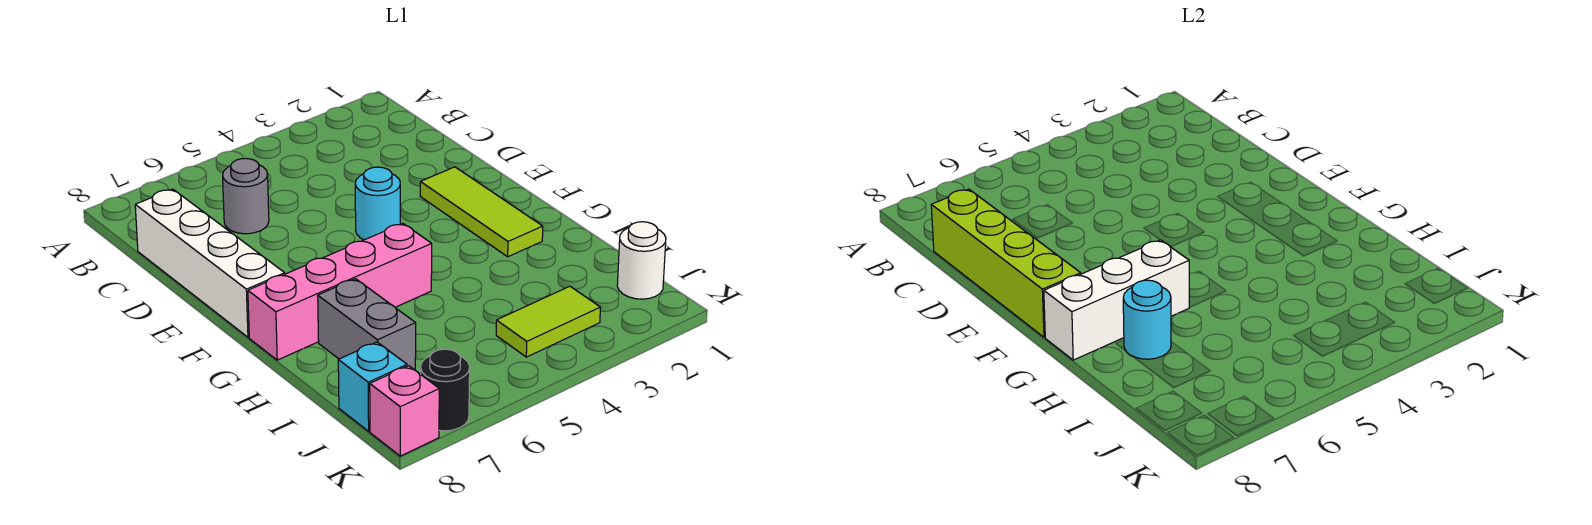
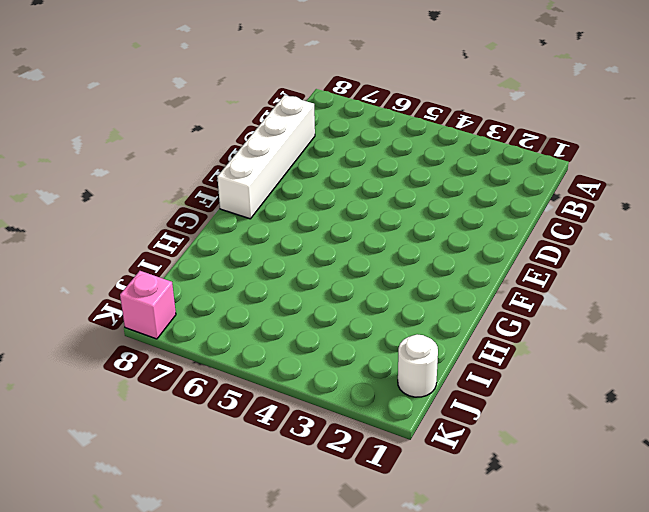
none -> grey 1x1 round brick [223,158,269,234]
none -> lime 1x3 tile [420,167,543,257]
none -> cyan 1x1 round brick [355,167,400,240]

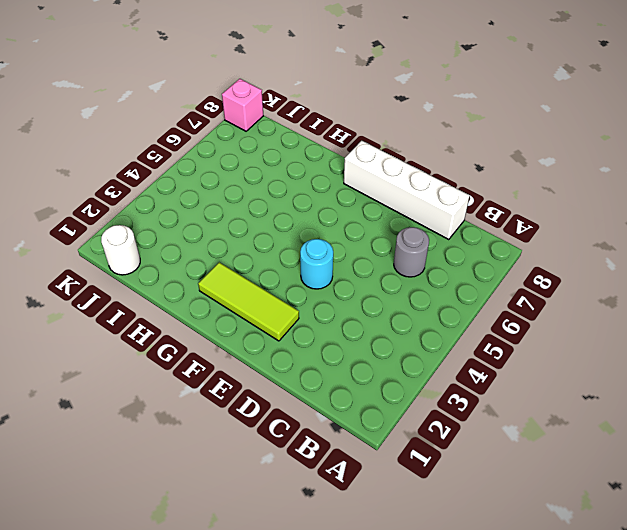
none -> pink 1x4 brick [248,223,432,360]
none -> grey 1x2 brick [318,279,416,370]
none -> lime 1x2 tile [496,286,600,357]

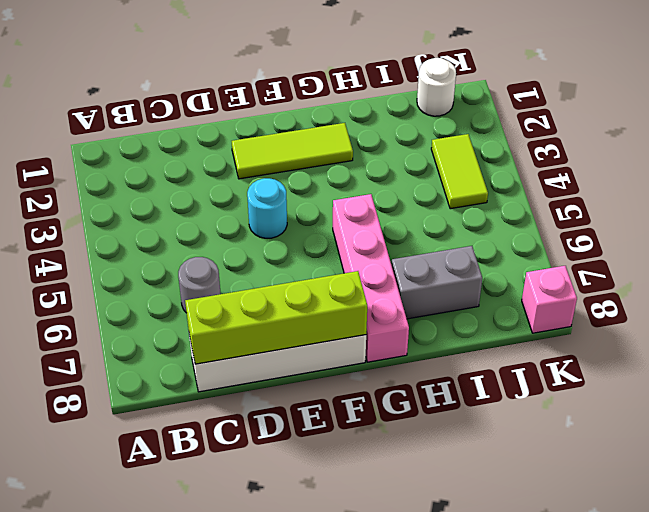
none -> cyan 1x1 brick [338,342,407,431]
none -> black 1x1 round brick [421,349,470,431]
none -> white 1x3 brick [1044,240,1189,360]

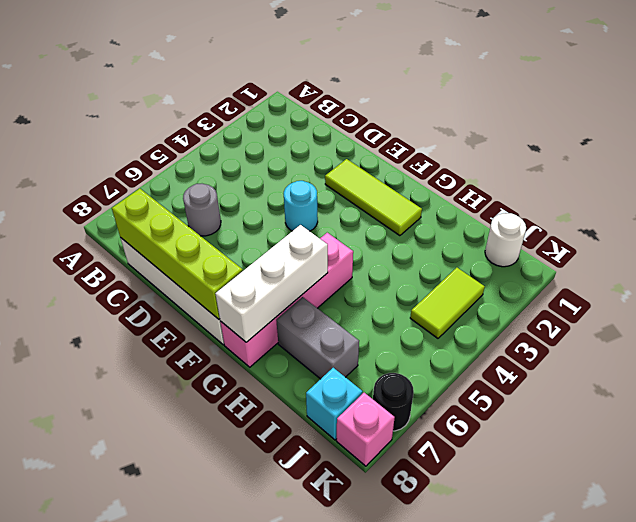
none -> cyan 1x1 round brick [1123,280,1171,359]

